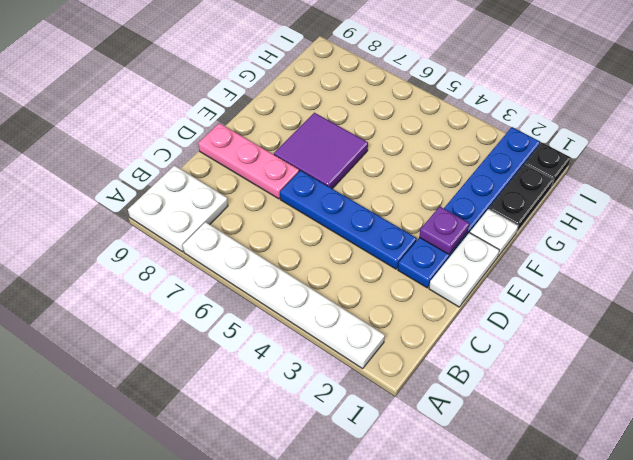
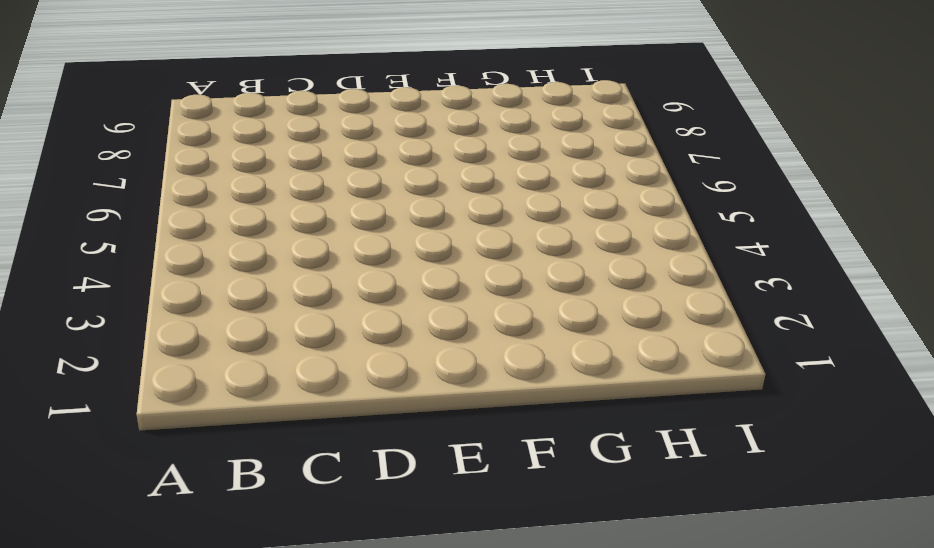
none -> white 1x6 plate [183,222,385,369]
none -> white 2x2 plate [128,166,228,252]

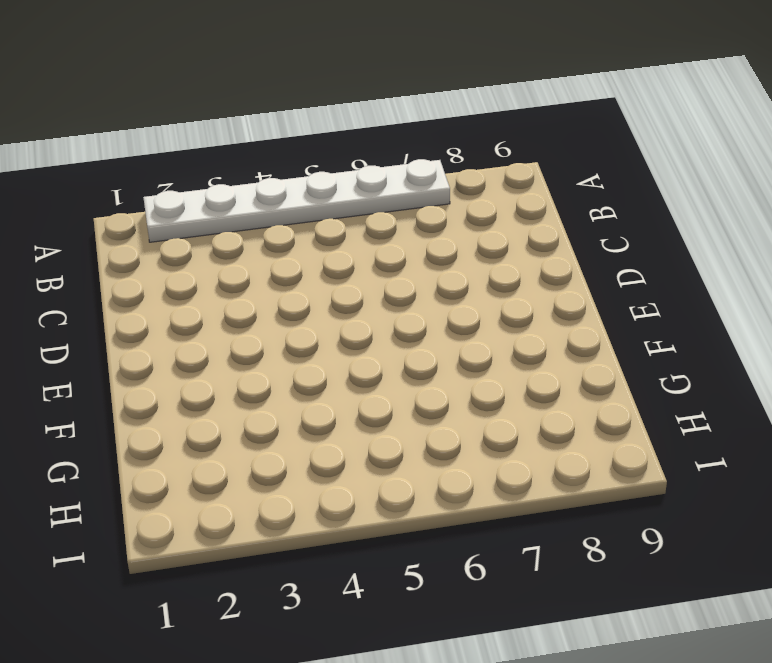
none -> white 2x2 plate [128,166,228,252]
none -> white 1x2 plate [429,233,499,307]

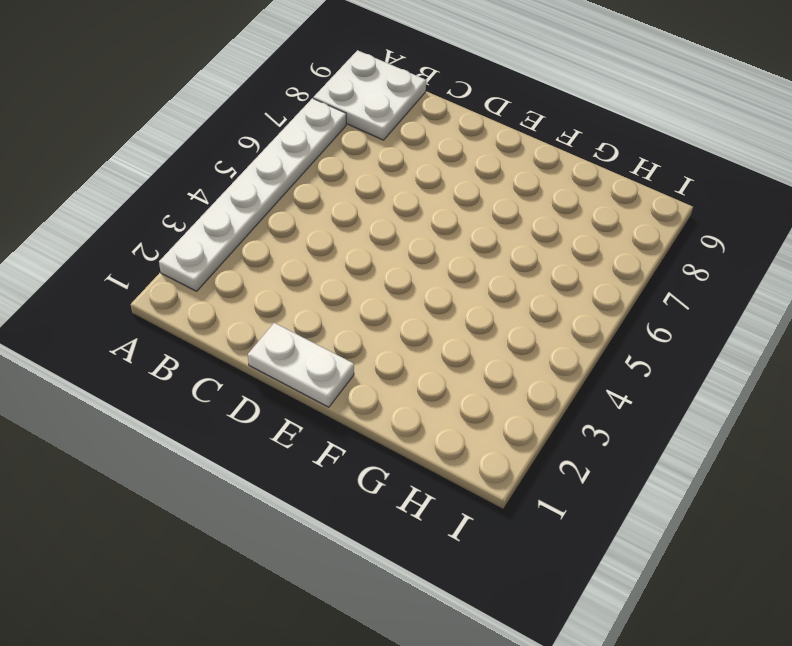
none -> blue 1x6 plate [398,127,540,288]
none -> blue 1x4 plate [280,170,417,269]

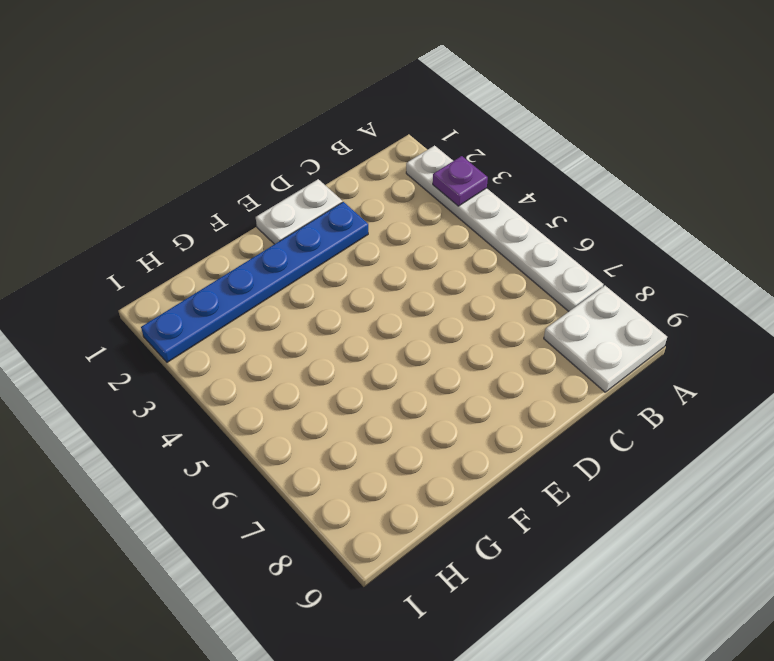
purple 1x1 plate [433,156,488,206] -> purple 1x1 plate moved to [419,206,469,254]
none -> blue 1x4 plate [280,170,417,269]
none -> pink 1x3 plate [198,123,299,199]

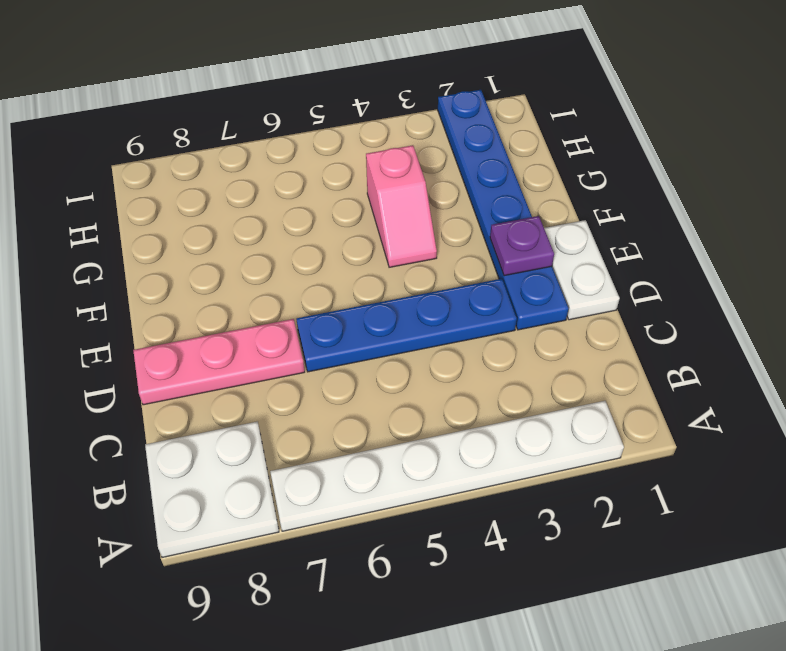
pink 1x2 slope [366,145,437,267] -> none
none -> purple 2x2 tile [274,113,368,189]
none -> white 1x1 plate [470,209,518,256]

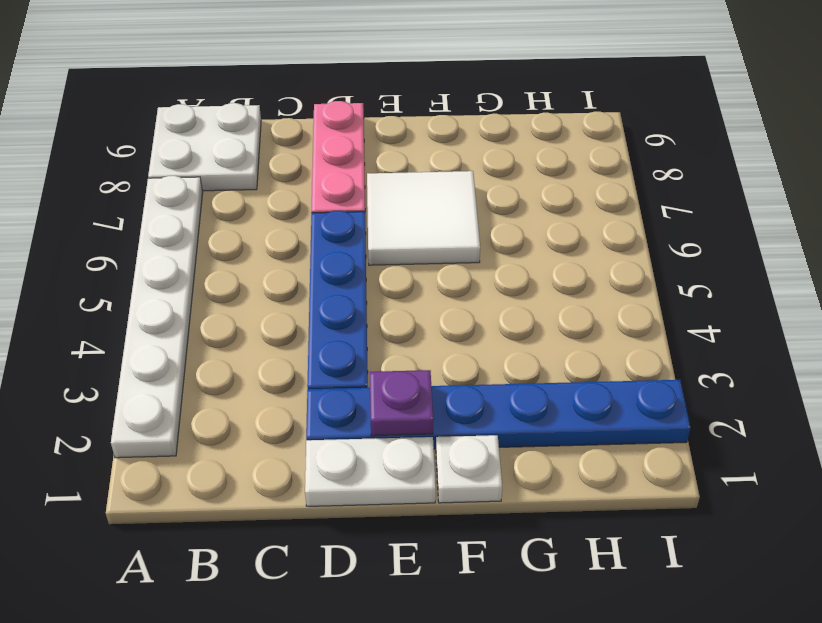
white 2x2 tile [367,171,480,265] -> purple 2x2 tile [274,113,368,189]
none -> black 1x2 plate [489,164,554,232]
none -> black 1x1 plate [525,143,571,186]

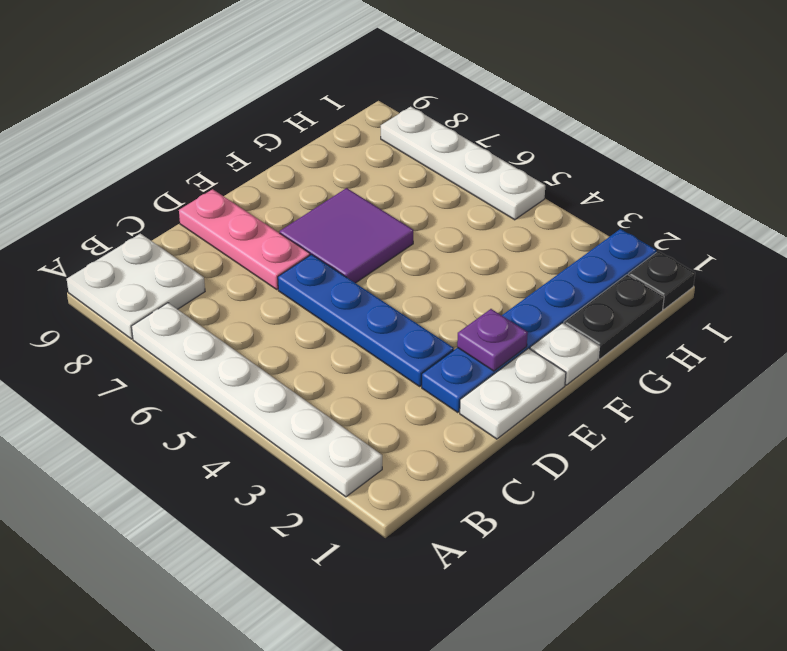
white 1x4 plate [381,107,545,220] -> none

